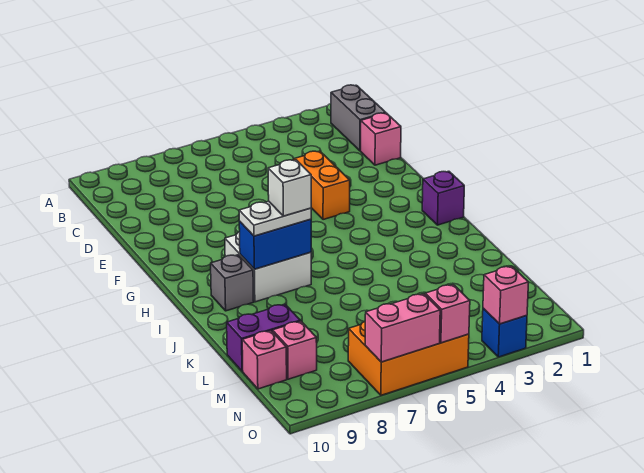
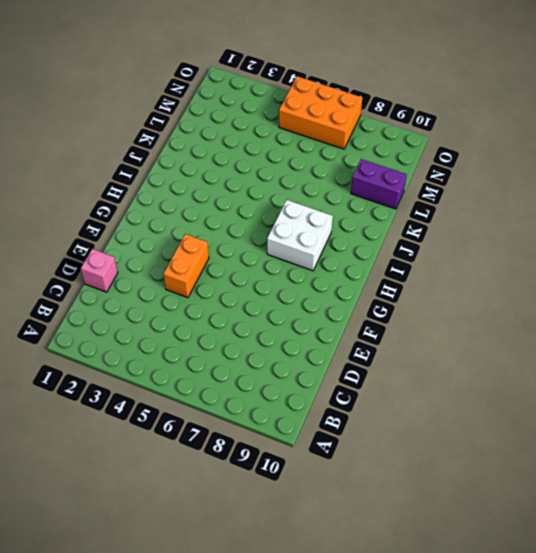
none -> grey 1x2 brick [331,85,386,151]
none -> purple 1x1 brick [422,171,464,225]
none -> grey 1x1 brick [211,255,254,311]

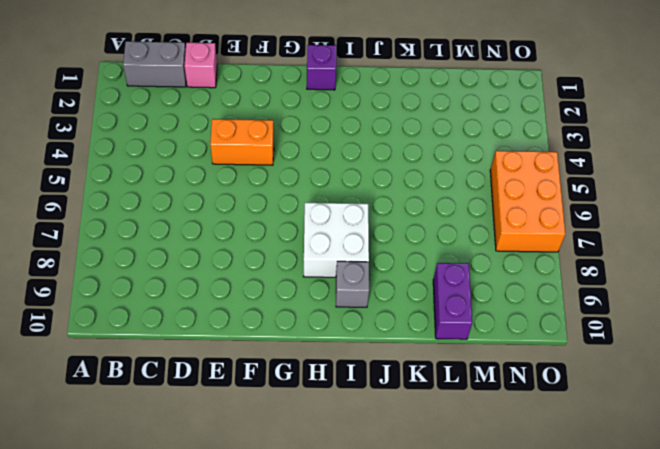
none -> pink 1x1 brick [273,321,317,379]
none -> pink 1x1 brick [242,331,287,389]
none -> blue 1x1 brick [482,308,527,357]

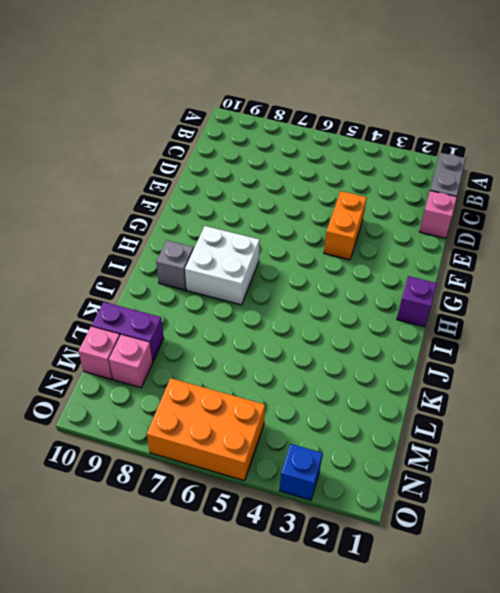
none -> blue 1x2 brick [239,219,311,269]
none -> pink 1x1 brick [483,266,529,324]
none -> pink 1x1 brick [425,285,470,343]

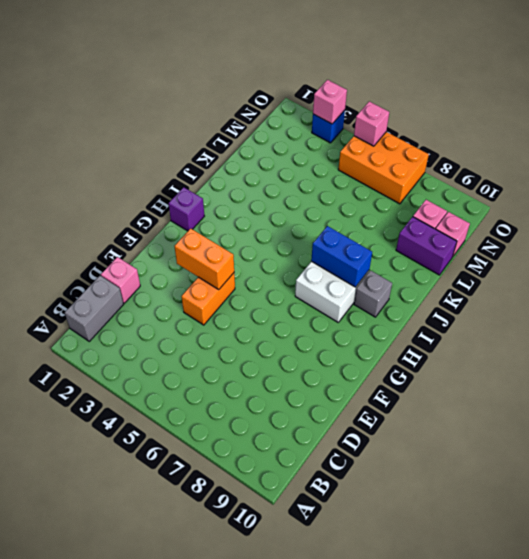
orange 1x2 brick [174,228,234,289] -> none
none -> pink 1x2 brick [365,294,440,362]
none -> white 1x2 plate [239,201,311,236]
none -> white 1x1 brick [268,160,311,216]

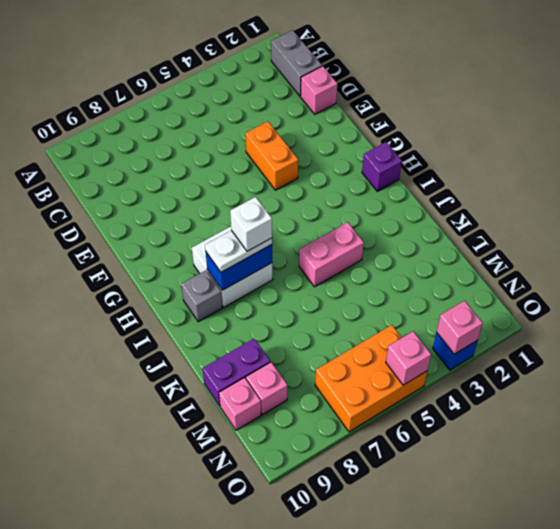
pink 1x2 brick [299,222,364,287] -> pink 1x2 brick moved to [365,294,440,362]

